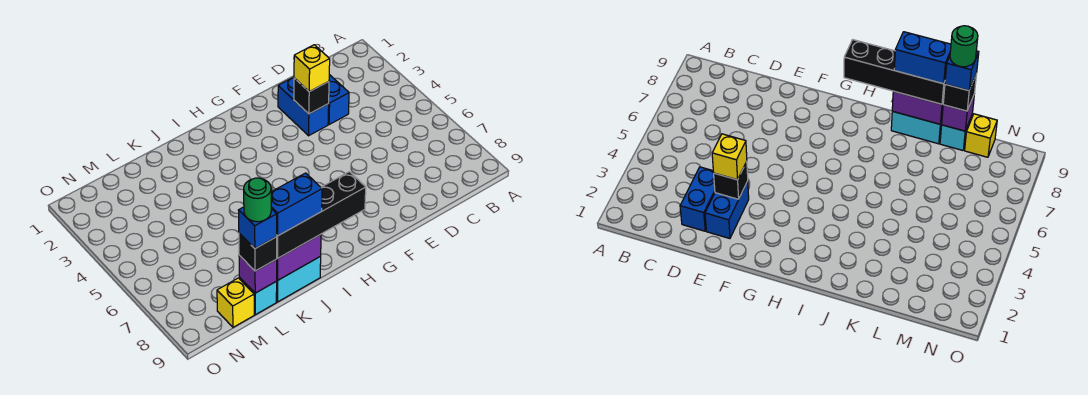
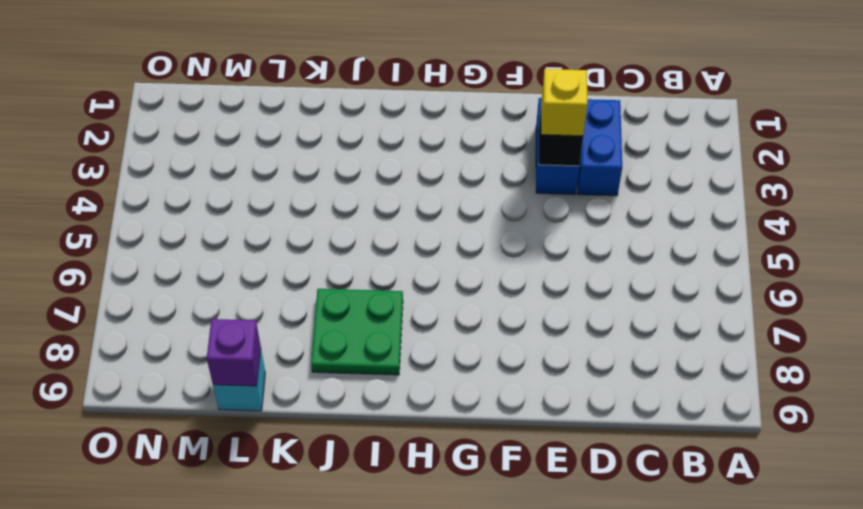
green 2x2 plate [311,289,403,375] -> none
none -> cyan 1x2 brick [276,256,321,302]
none -> yellow 1x1 brick [217,278,254,327]
none -> purple 1x2 brick [276,234,321,280]

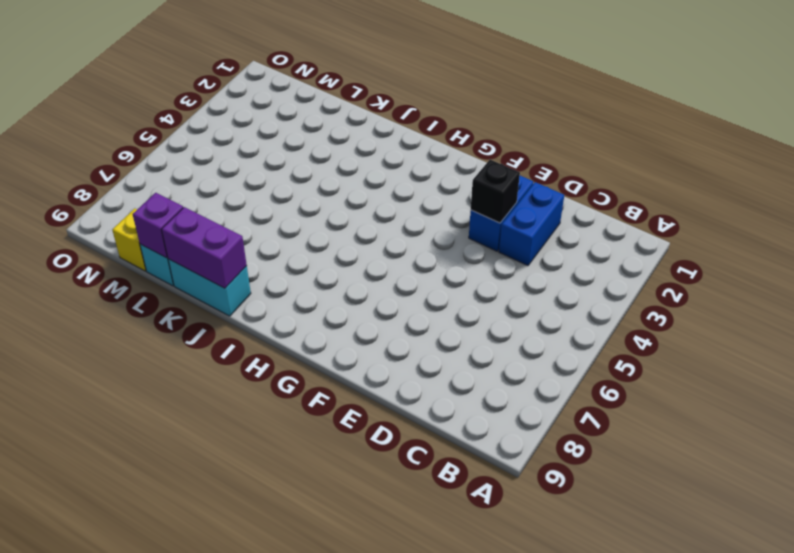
none -> yellow 1x1 brick [294,45,330,92]
none -> black 1x4 brick [277,172,366,258]
none -> black 1x1 brick [239,233,277,271]

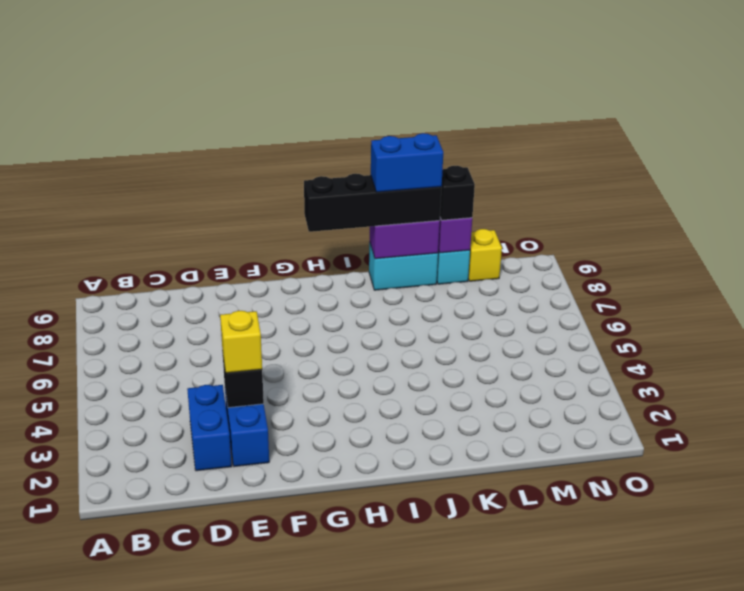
none -> blue 1x1 brick [238,207,277,248]
none -> green 1x1 round brick [244,178,271,222]

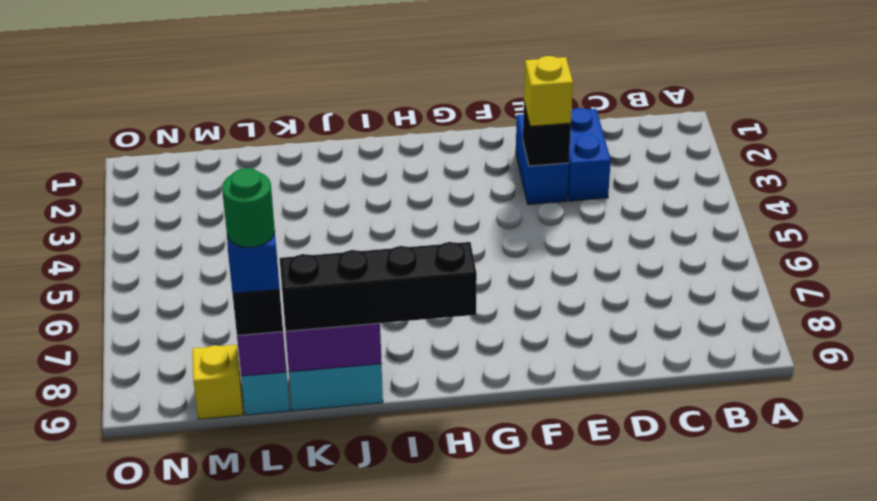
none -> blue 1x2 brick [271,173,322,236]

